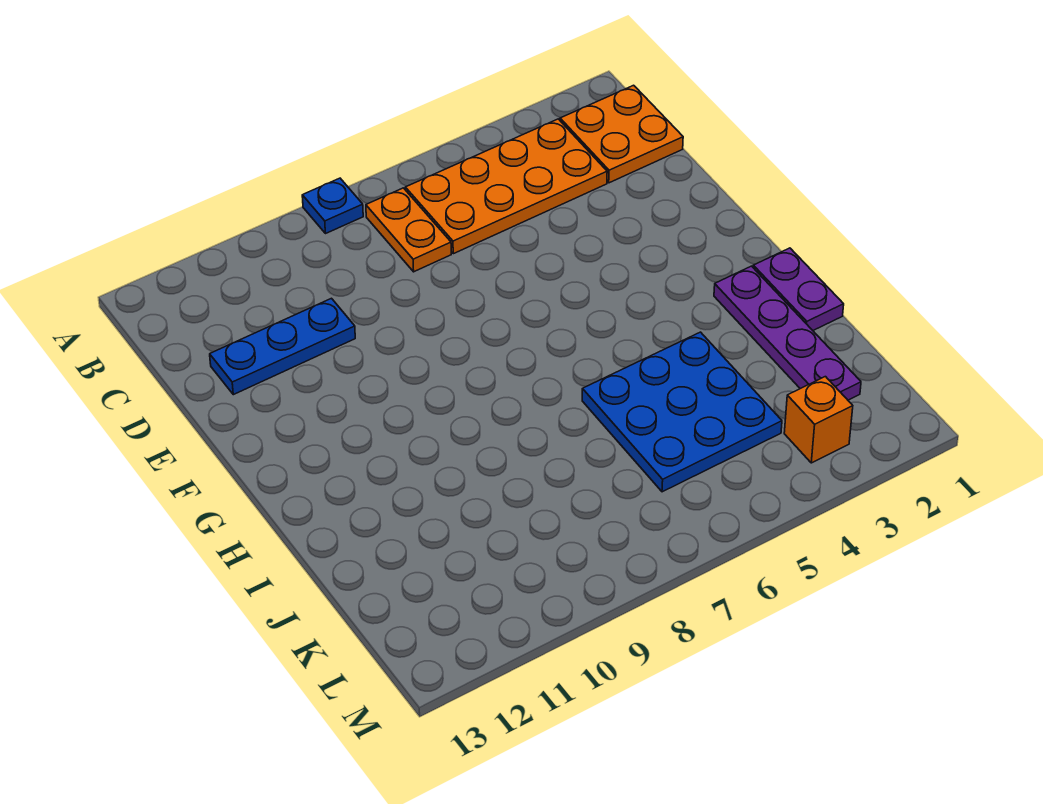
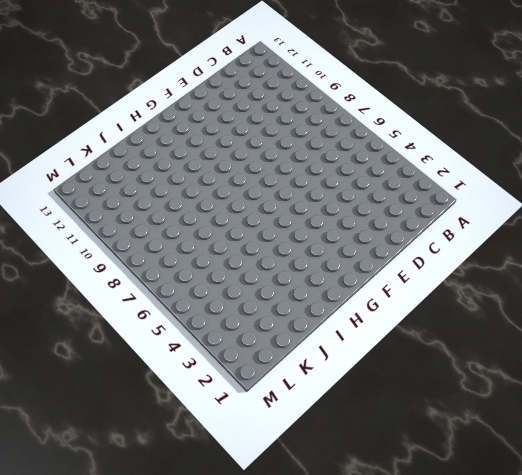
none -> blue 1x1 plate [302,178,363,234]
none -> orange 2x2 plate [560,85,683,183]

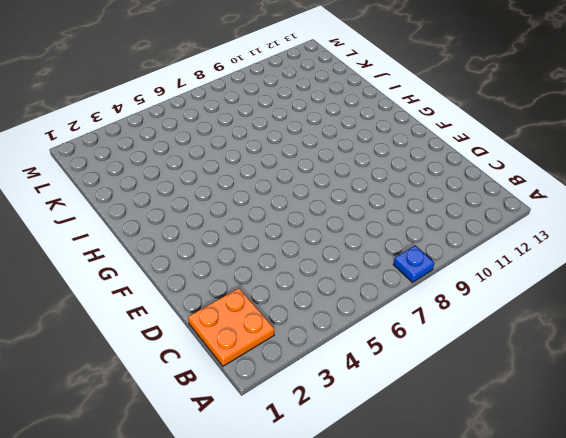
none -> orange 2x4 plate [405,119,607,254]
none -> orange 1x2 plate [366,188,451,272]

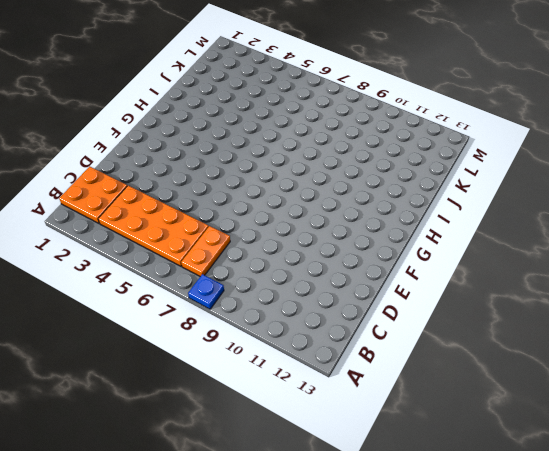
none -> blue 1x3 plate [210,298,355,395]
none -> purple 1x2 plate [753,248,844,330]

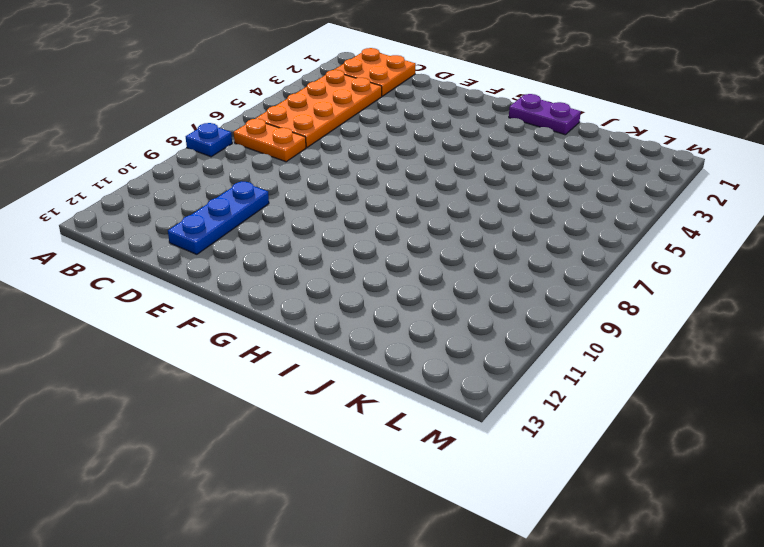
none -> purple 1x4 plate [714,266,861,400]
none -> blue 3x3 plate [582,332,782,492]

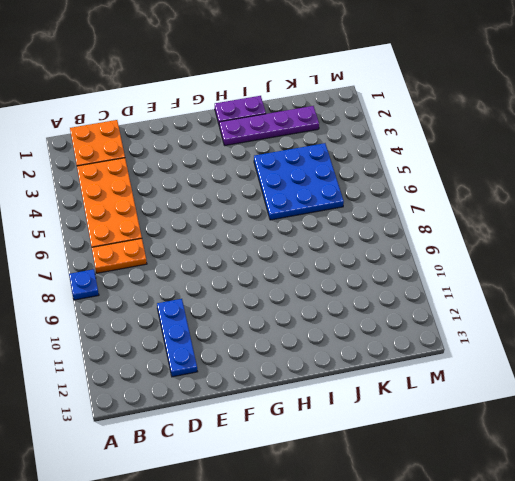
none -> orange 1x1 brick [784,377,853,463]

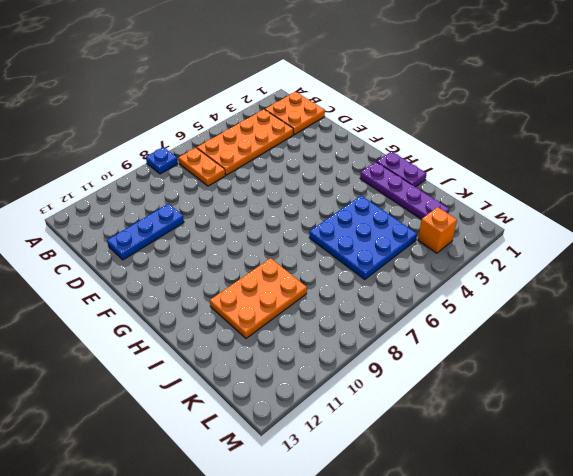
orange 2x3 plate [210,258,307,339] -> none

